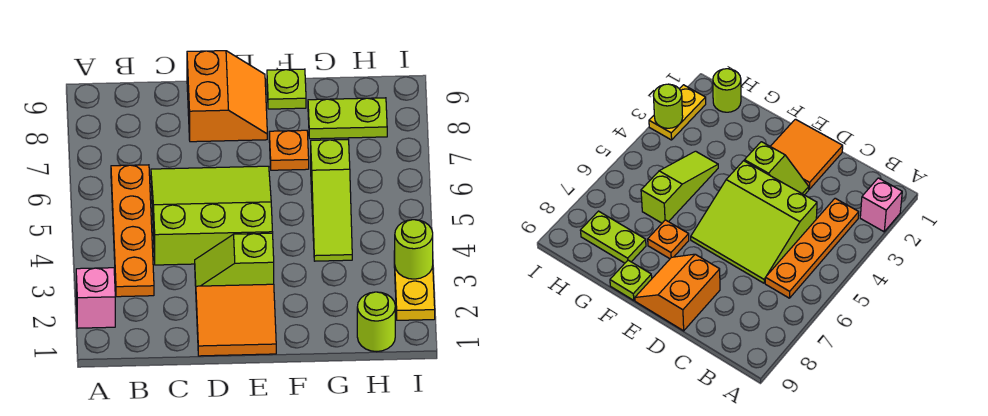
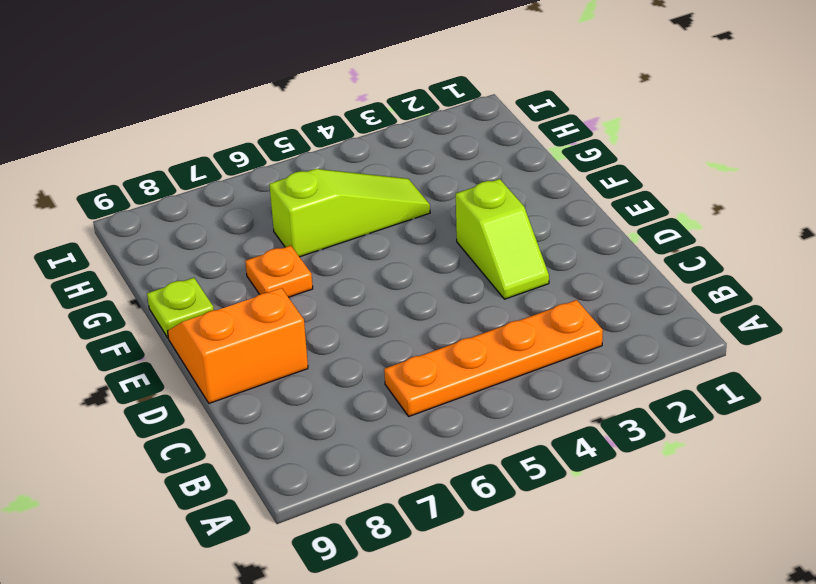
none -> pink 1x1 brick [76,268,115,328]
none -> lime 3x3 slope [151,166,273,265]
none -> orange 2x2 tile [196,284,276,356]

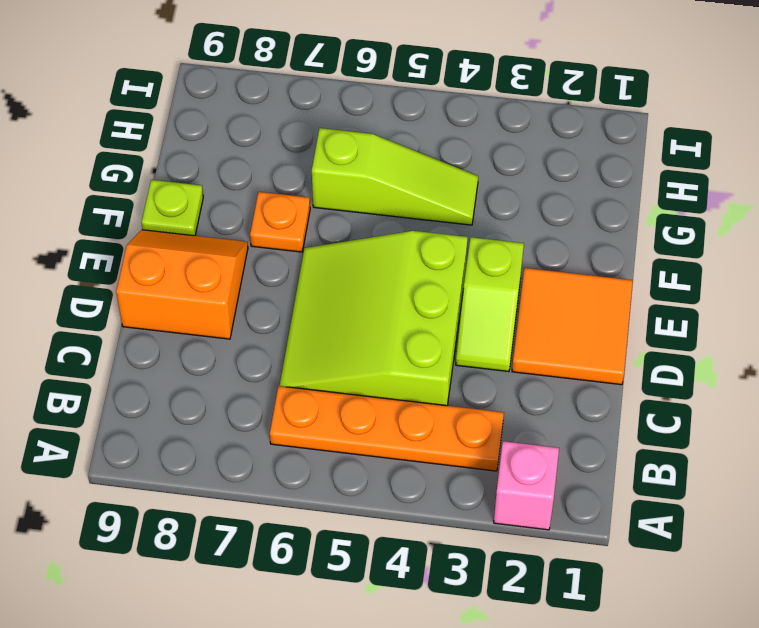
none -> lime 1x2 plate [308,98,387,139]
none -> lime 1x1 round brick [357,292,395,352]
none -> yellow 1x2 plate [394,251,435,320]

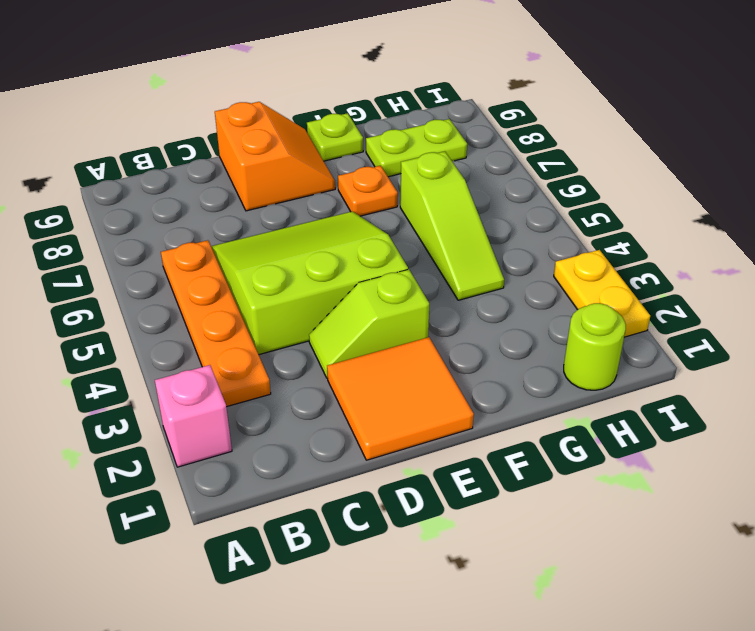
none -> lime 1x1 round brick [395,220,433,279]

